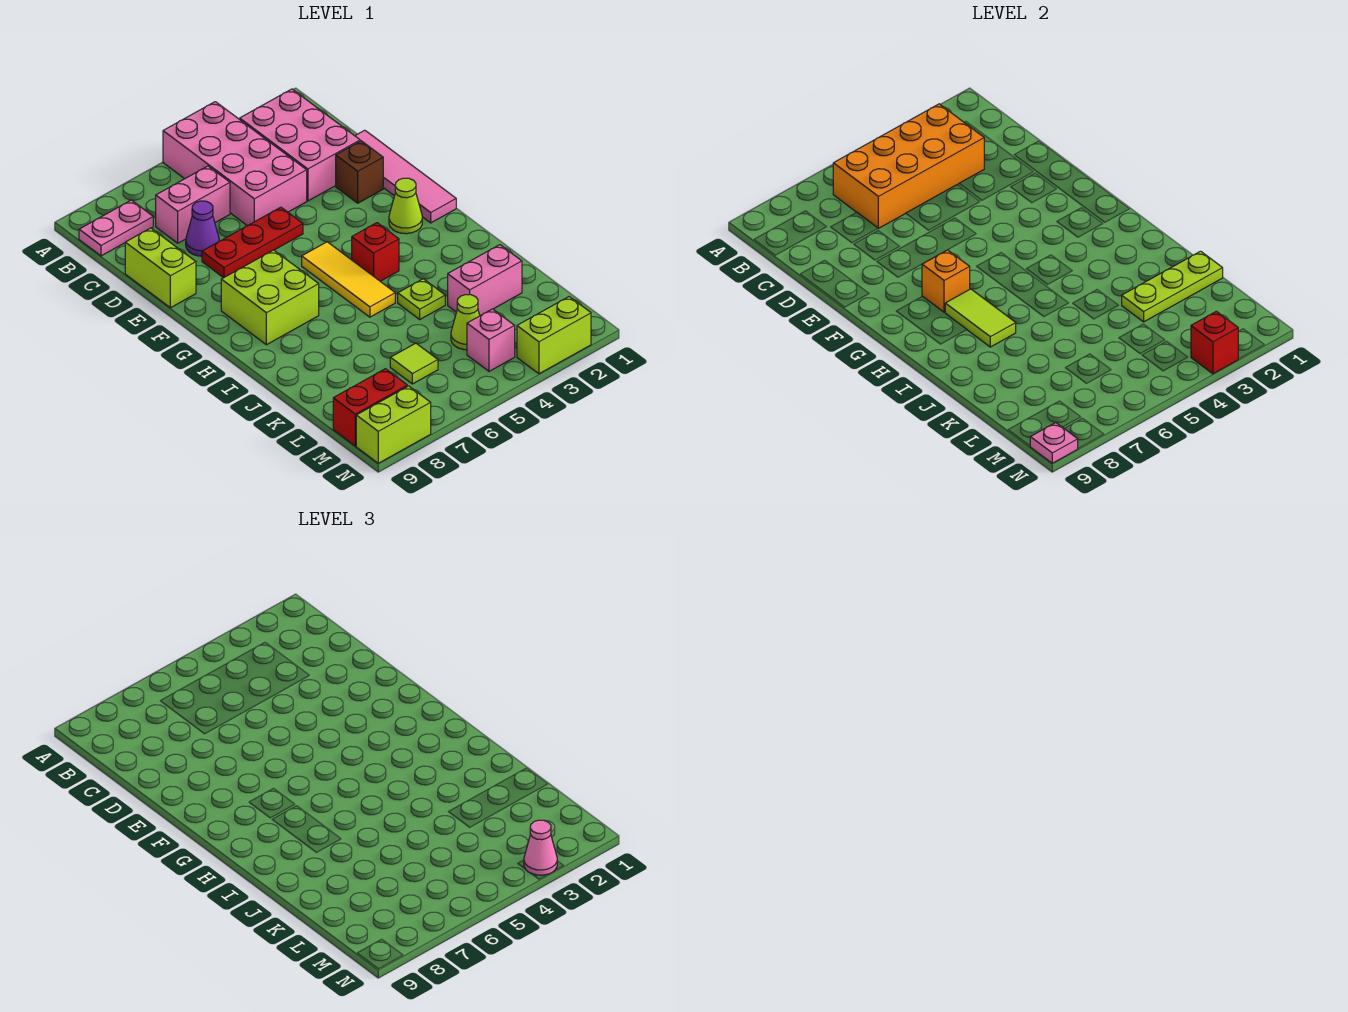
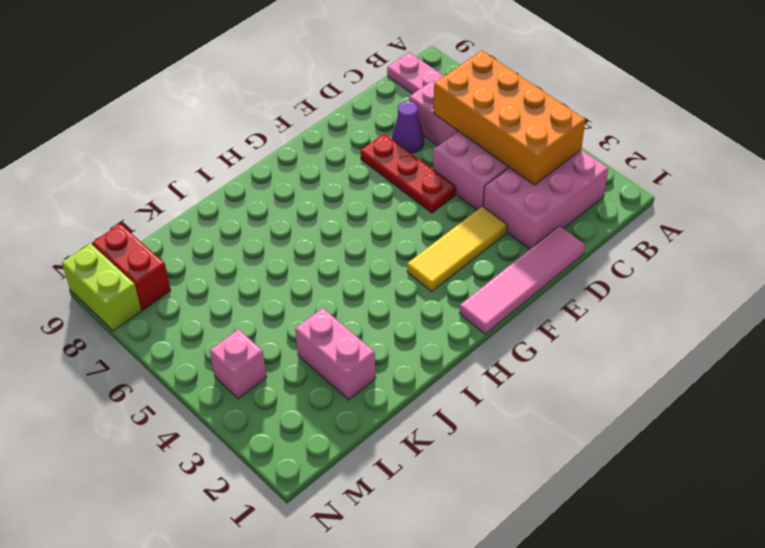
yellow 1x3 tile [407,206,507,291] -> yellow 1x3 tile moved to [302,242,395,317]
none -> lime 1x2 brick [125,228,196,308]
none -> brown 1x1 brick [336,141,383,203]
none -> lime 1x1 cone [389,178,422,234]

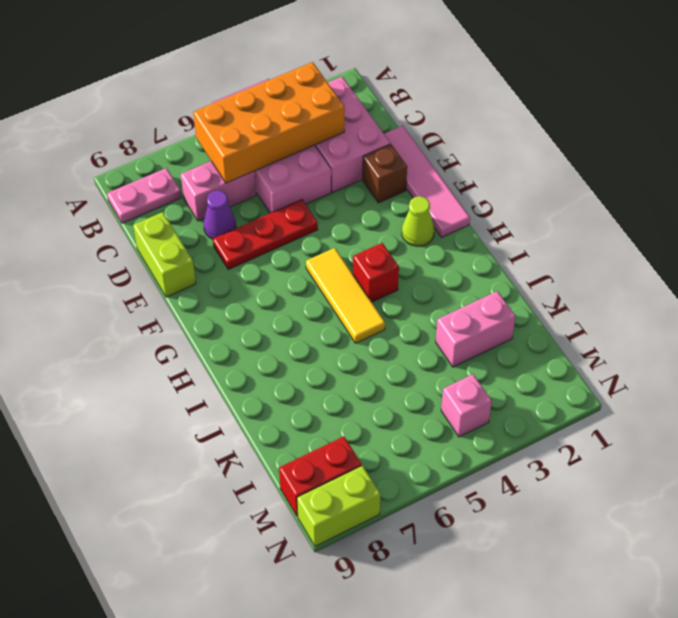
none -> lime 2x2 brick [221,250,319,345]
none -> lime 1x1 plate [398,279,445,319]
none -> lime 1x1 cone [451,295,480,350]

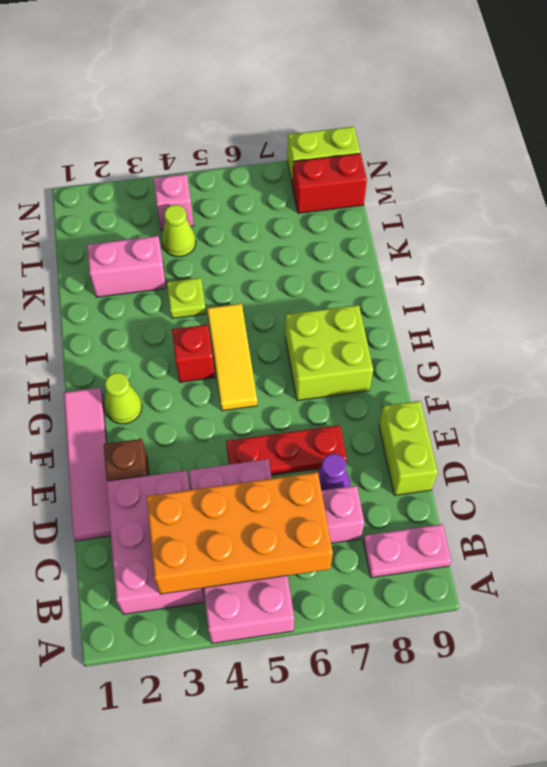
none -> lime 1x1 tile [390,343,438,384]
none -> lime 1x2 brick [517,297,591,374]
none -> orange 1x1 brick [922,250,970,312]

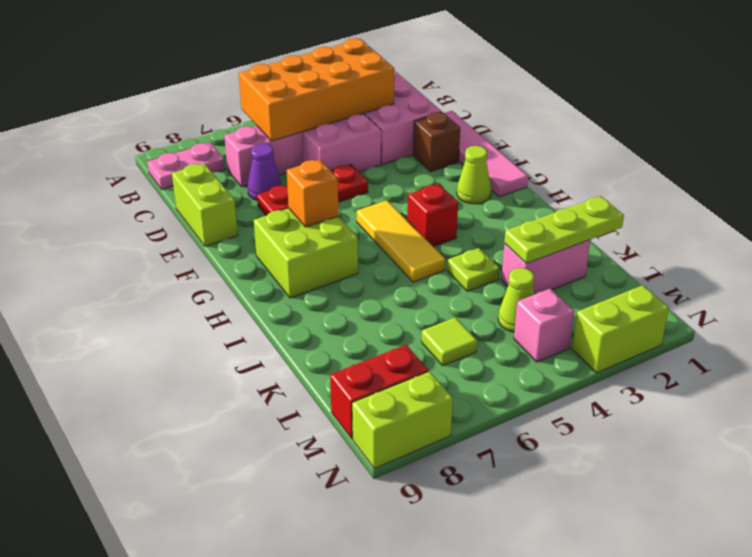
none -> lime 1x2 tile [945,289,1016,347]
none -> red 1x1 brick [1191,311,1238,374]
none -> pink 1x1 plate [1030,422,1078,463]

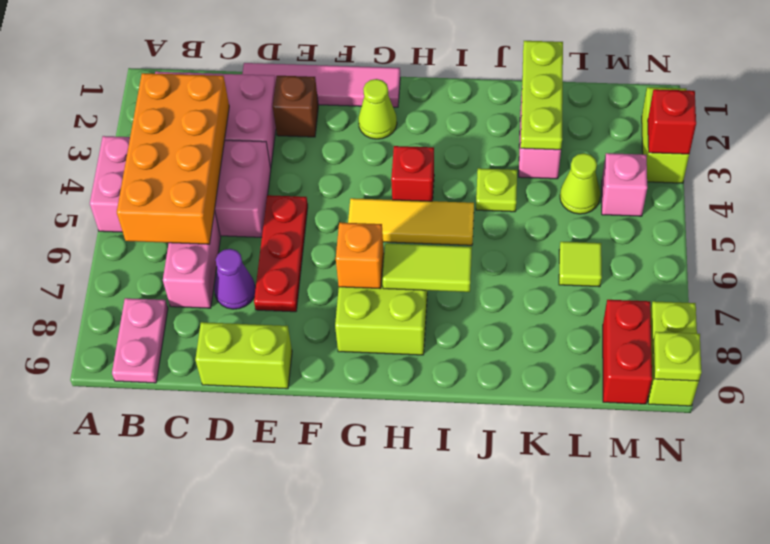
lime 1x1 plate [653,332,701,381] -> pink 1x1 plate [1030,422,1078,463]
none -> pink 1x1 cone [524,820,557,875]

